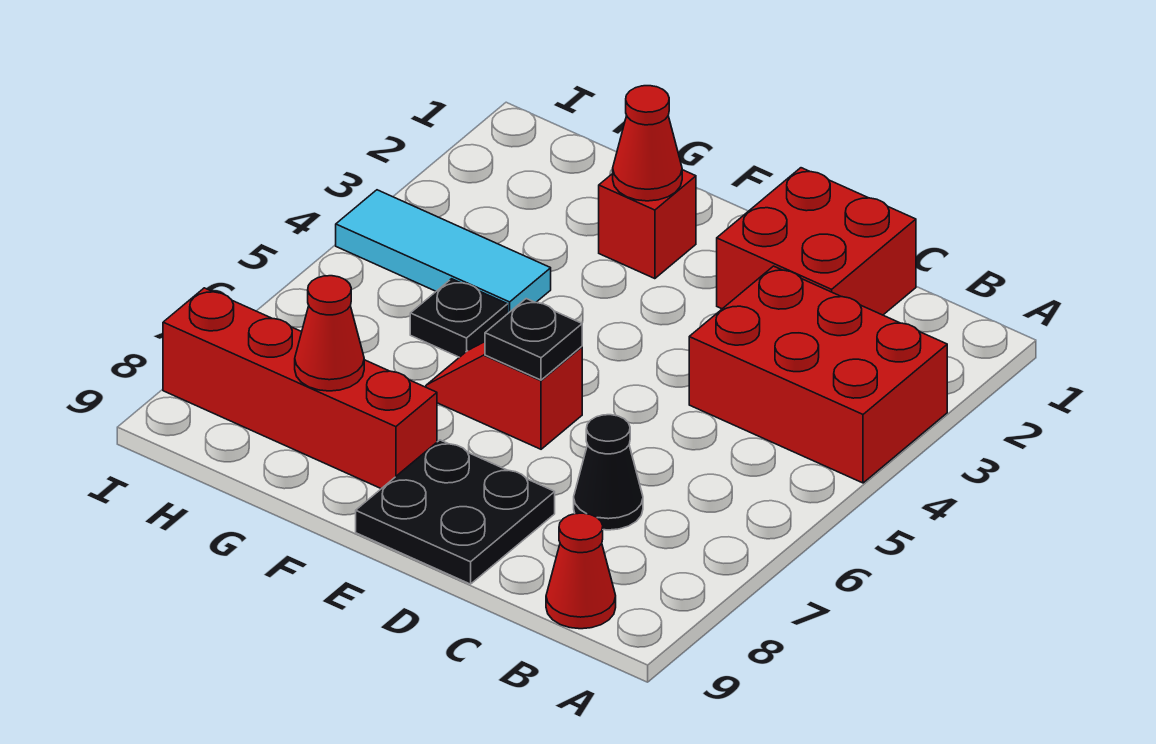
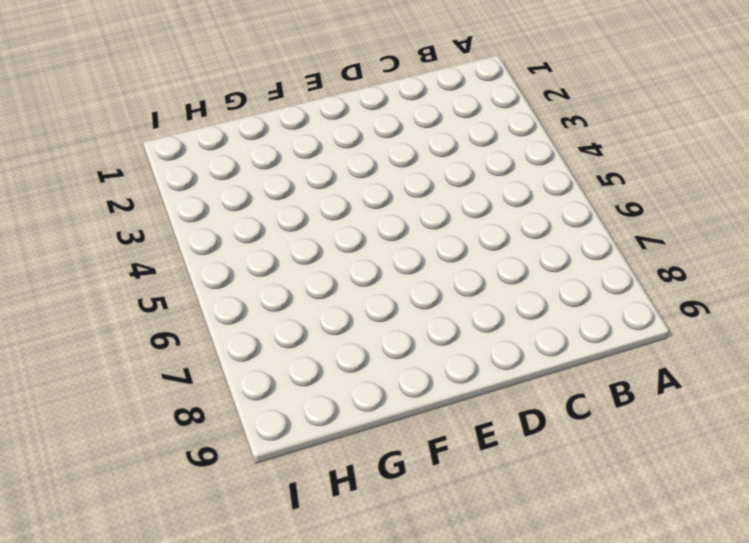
none -> red 2x3 brick [689,266,947,483]
none -> red 1x1 cone [546,513,616,629]
none -> red 2x2 brick [717,168,916,315]

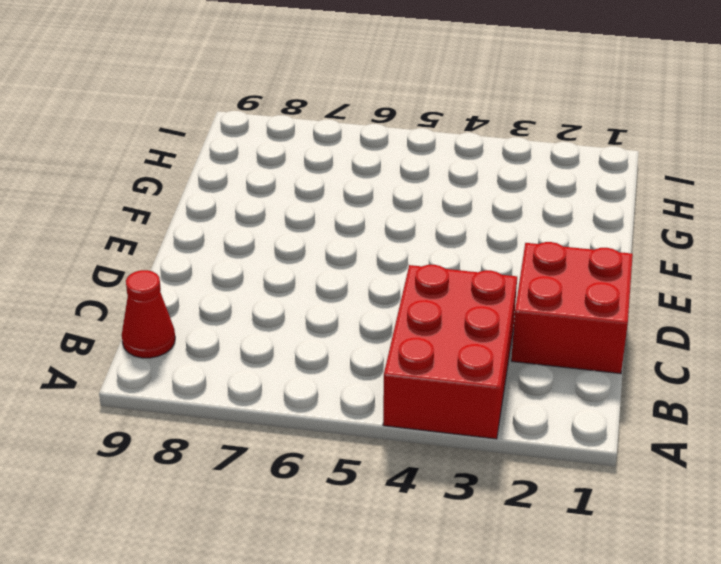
none -> black 1x1 cone [574,415,643,530]
none -> black 2x2 plate [356,440,555,584]
none -> red 1x2 slope [426,342,582,449]

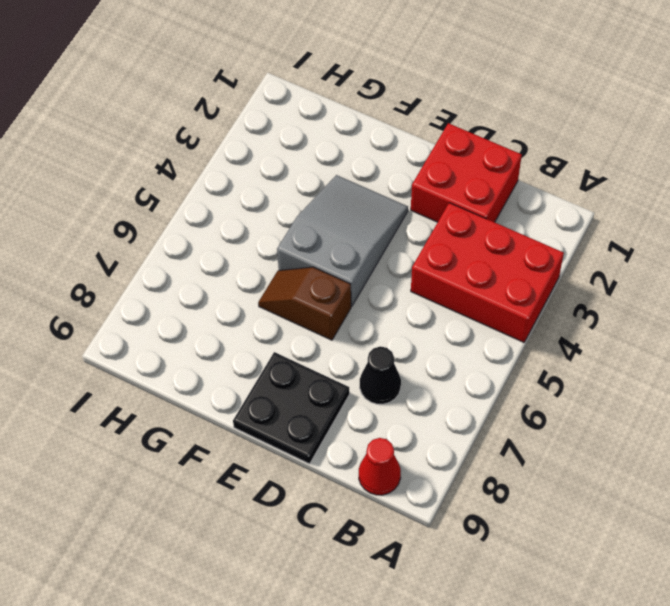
grey 2x3 slope [277,175,408,307] -> none
brown 1x2 slope [258,267,351,340] -> red 1x2 slope [426,342,582,449]
none -> red 1x1 brick [599,170,696,279]
none -> red 1x4 brick [163,288,437,489]
none -> cyan 1x3 tile [336,190,551,313]

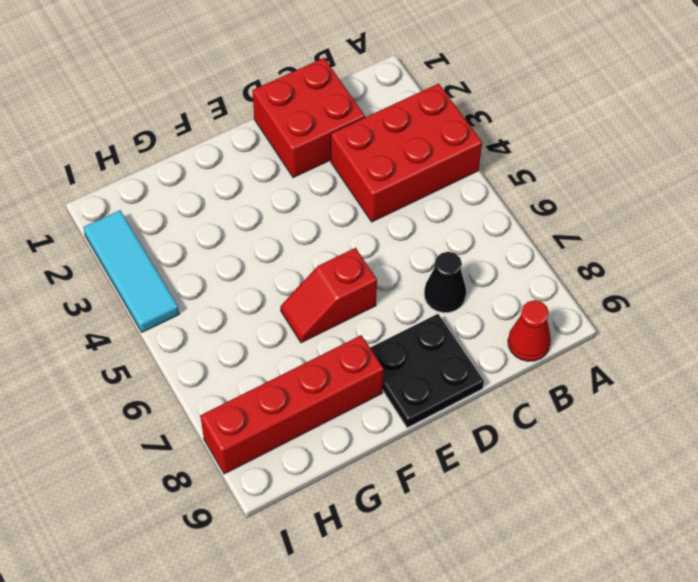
cyan 1x3 tile [83,210,179,332] -> cyan 1x3 tile turned to [336,190,551,313]
none -> red 1x1 brick [599,170,696,279]
none -> black 1x1 plate [410,279,508,357]
none -> black 1x1 plate [485,299,582,380]

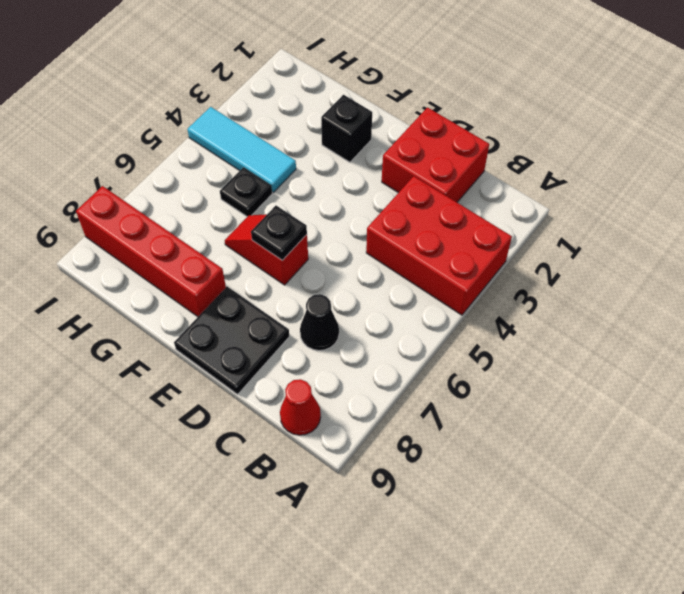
black 1x1 brick [321,95,372,162] -> red 1x1 brick [599,170,696,279]
none -> red 1x1 cone [613,86,682,201]
none -> red 1x1 cone [295,276,364,391]

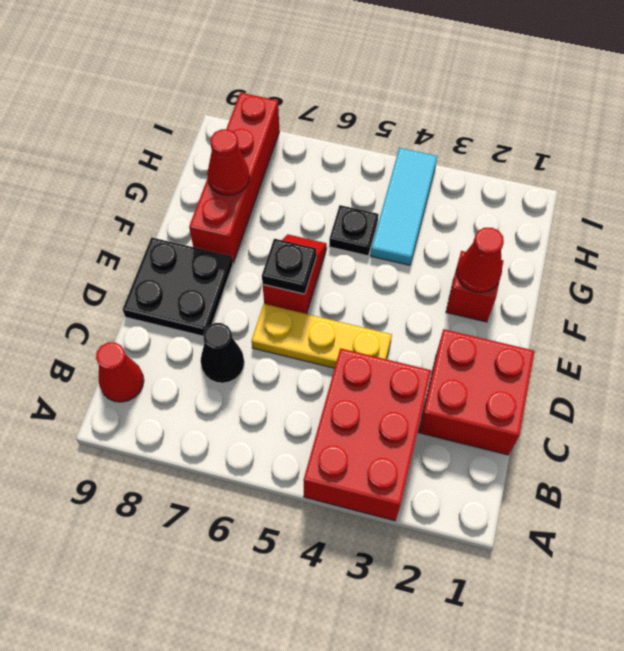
yellow 1x3 plate [251,304,392,368] -> none

